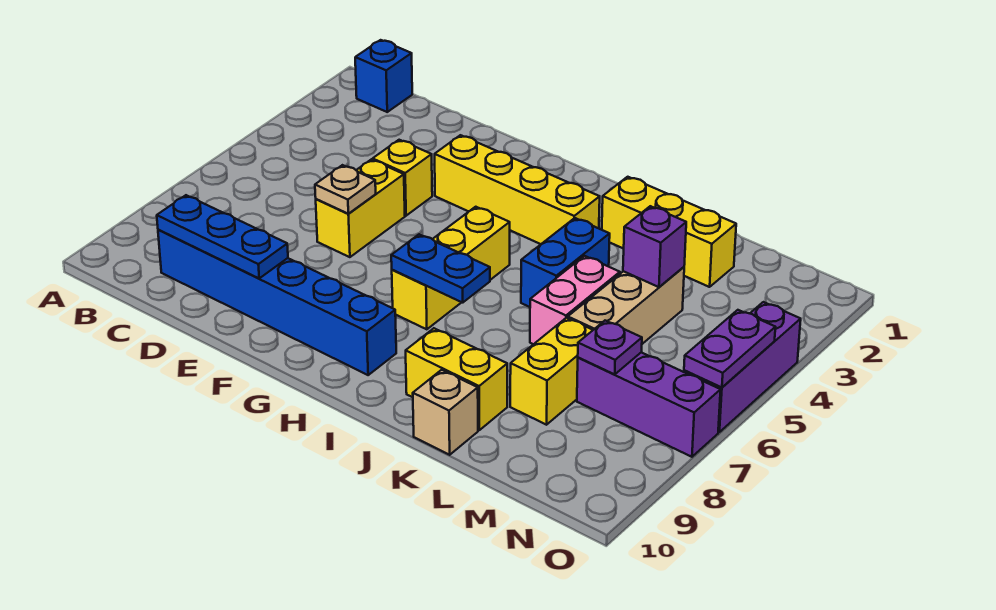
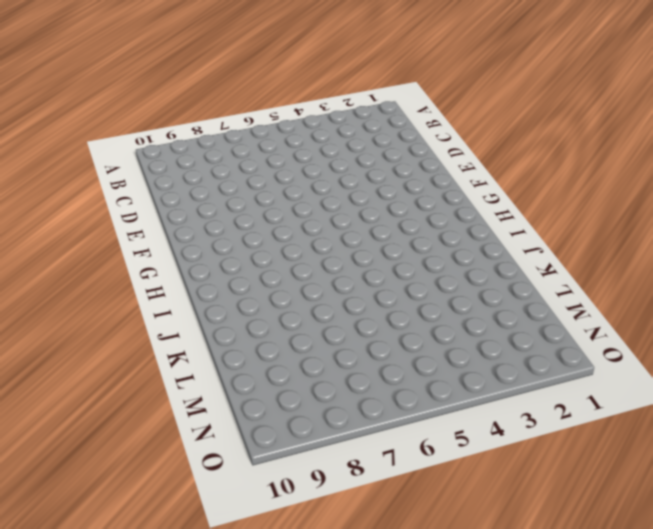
none -> blue 1x1 brick [355,40,412,112]
none -> blue 1x6 brick [158,230,396,375]
none -> yellow 1x1 brick [373,140,432,216]

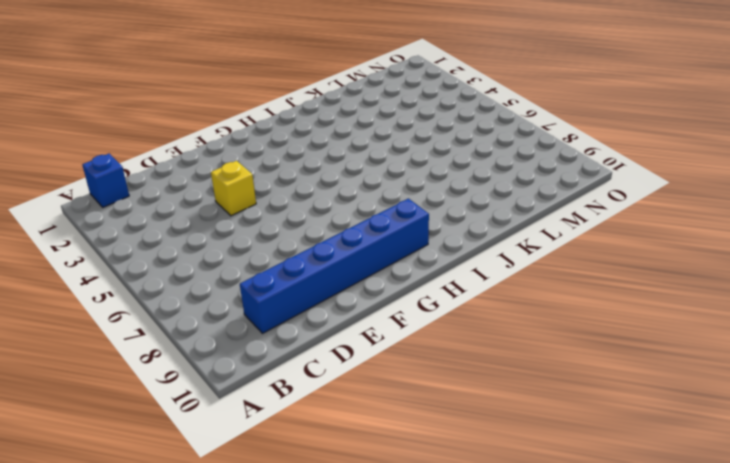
none -> yellow 1x2 brick [316,159,405,257]
none -> yellow 1x4 brick [435,135,600,244]
none -> yellow 1x3 brick [392,207,510,329]

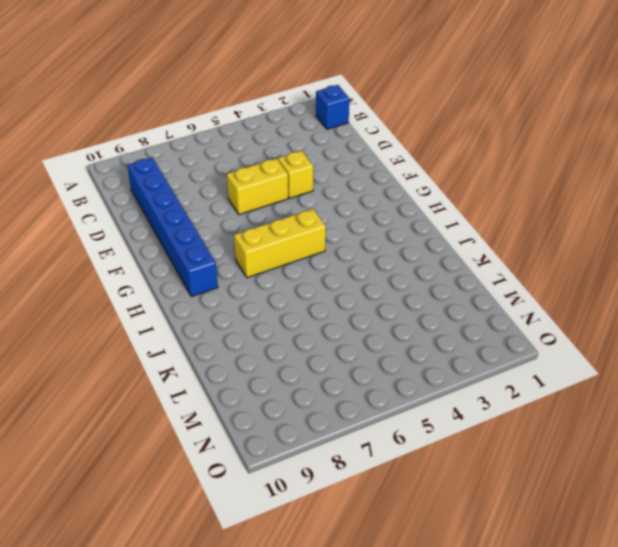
none -> yellow 1x4 brick [435,135,600,244]
none -> yellow 1x3 brick [602,177,736,287]
none -> blue 1x2 brick [521,218,610,307]

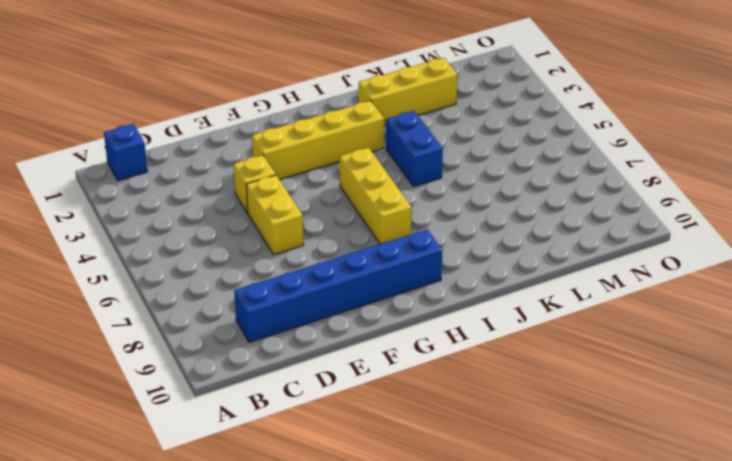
none -> yellow 1x2 brick [406,328,507,430]
none -> pink 1x2 brick [530,256,620,344]
none -> tan 1x1 brick [413,370,478,455]

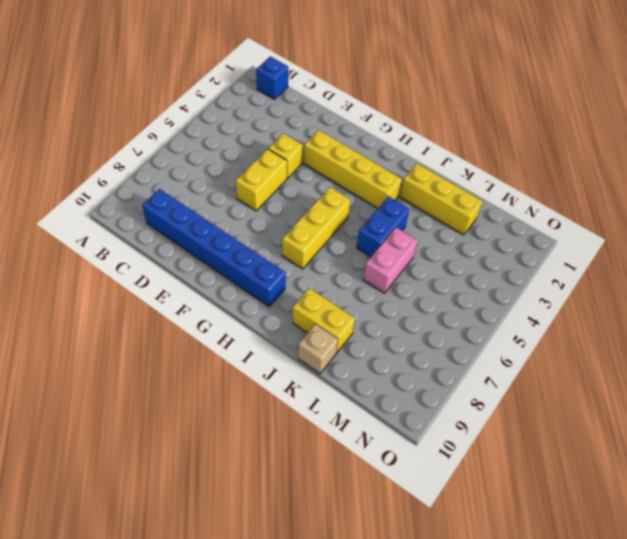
none -> tan 1x3 brick [568,267,684,344]
none -> yellow 1x2 brick [510,318,593,425]
none -> purple 1x3 brick [577,352,721,457]

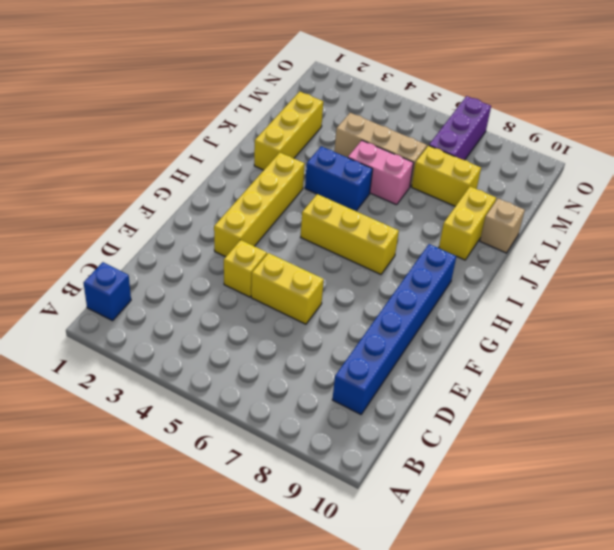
none -> purple 1x3 brick [684,302,801,432]
none -> blue 1x3 plate [157,195,288,278]
none -> tan 1x1 plate [315,165,376,214]

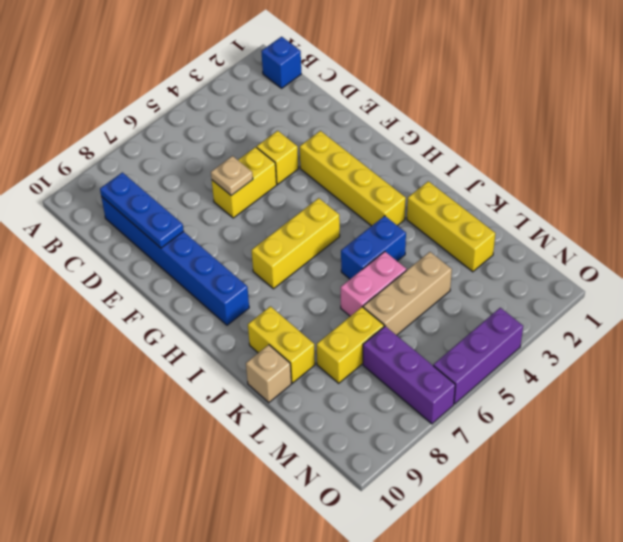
none -> blue 1x2 plate [391,234,490,303]
none -> purple 1x1 brick [623,206,686,287]
none -> purple 1x1 plate [578,321,642,375]

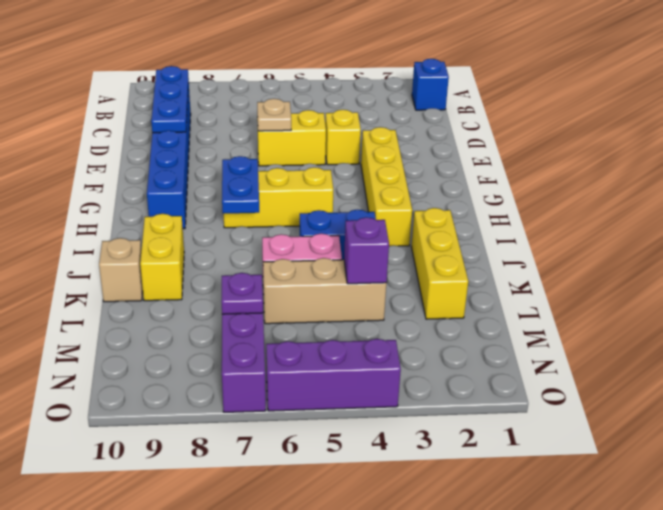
none -> yellow 1x2 brick [510,318,593,425]
none -> purple 1x2 plate [684,310,775,387]

